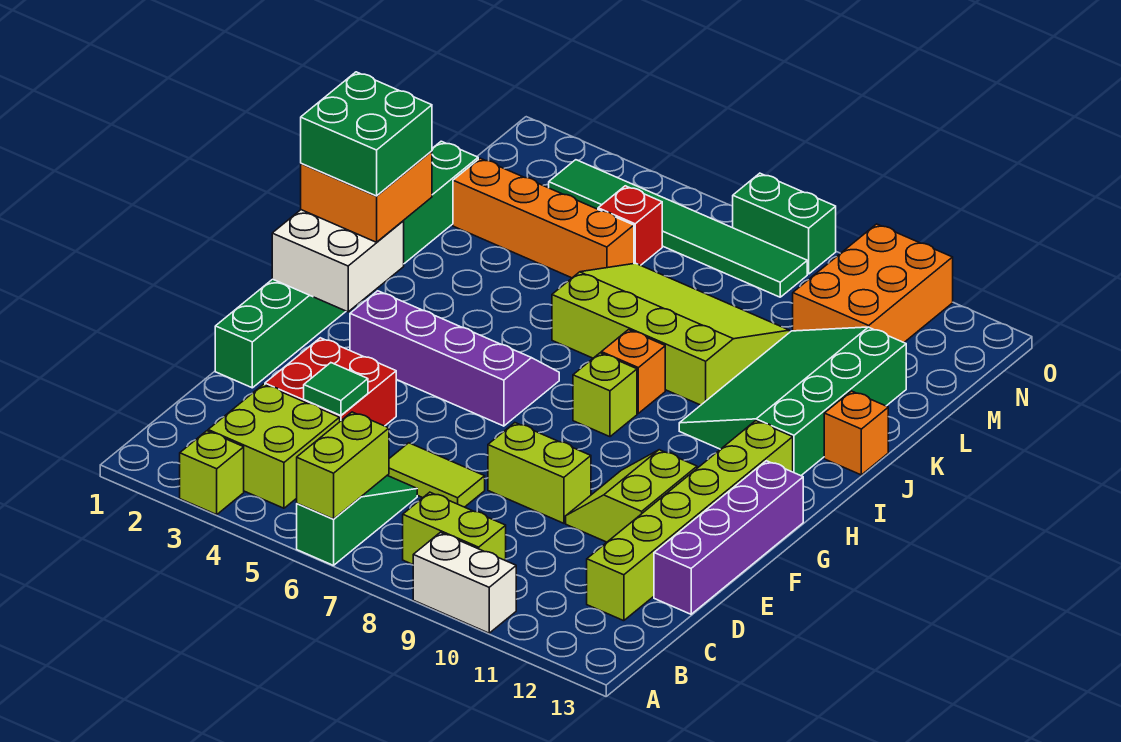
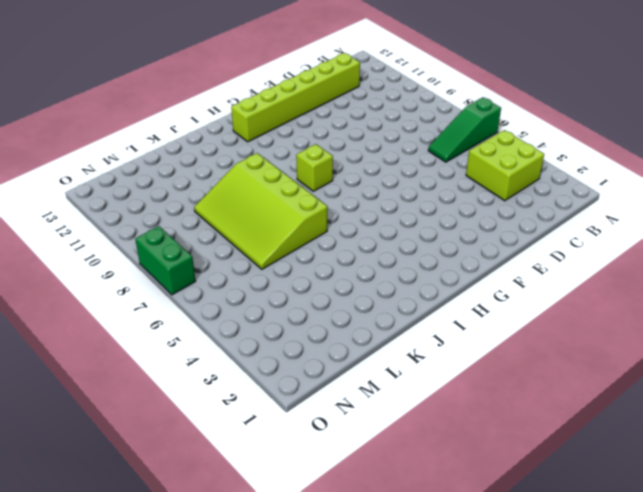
none -> lime 1x1 brick [180,431,244,515]
none -> white 1x2 brick [413,532,516,633]
none -> lime 1x2 brick [403,492,506,564]

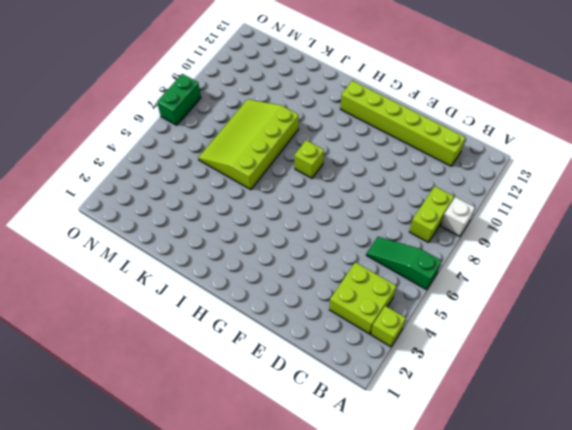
white 1x1 brick [441,197,475,236] -> white 1x2 brick [413,532,516,633]
none -> red 2x2 brick [265,338,396,426]
none -> lime 1x2 tile [387,443,485,507]
none -> purple 1x4 brick [654,461,803,614]

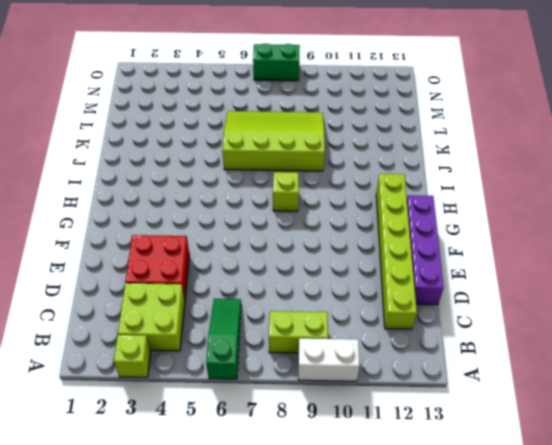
none -> lime 1x2 tile [387,443,485,507]
none -> green 1x8 brick [215,141,478,388]
none -> lime 1x2 brick [488,423,591,523]

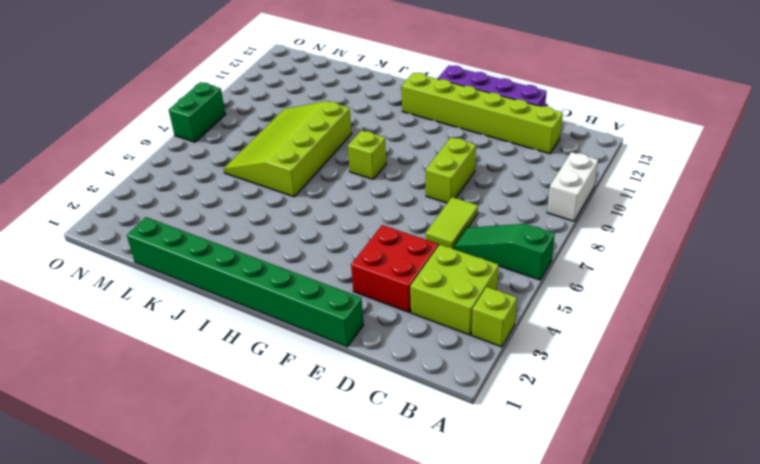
none -> lime 1x2 brick [403,492,506,564]
none -> lime 2x2 slope [566,450,697,542]
none -> purple 2x4 slope [350,291,559,426]

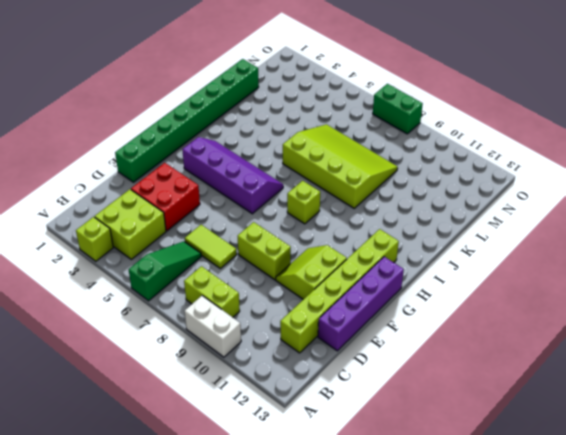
none -> orange 1x1 brick [601,330,665,413]
none -> green 3x4 slope [679,327,906,476]
none -> orange 1x1 brick [824,391,888,475]

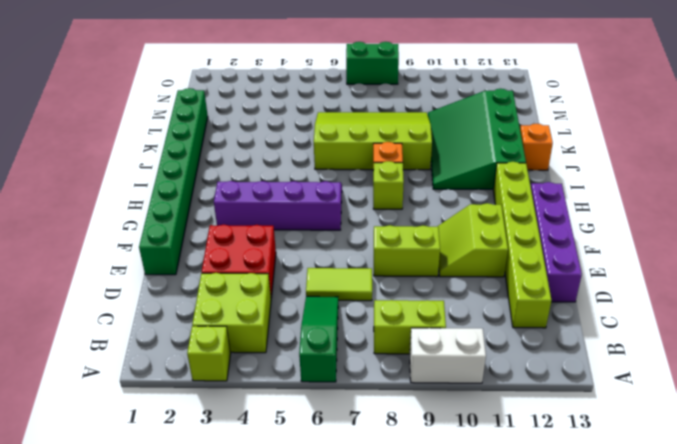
none -> orange 1x4 brick [453,158,634,278]
none -> red 1x1 brick [598,186,662,265]
none -> orange 2x3 brick [793,224,953,342]

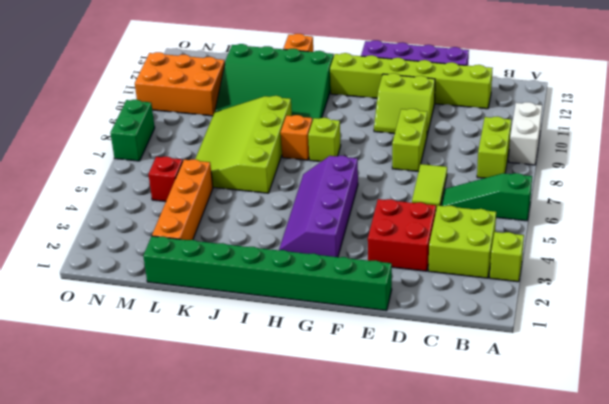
none -> green 1x6 tile [549,160,807,297]
none -> lime 1x2 brick [297,412,389,519]
none -> green 1x1 tile [304,363,368,416]

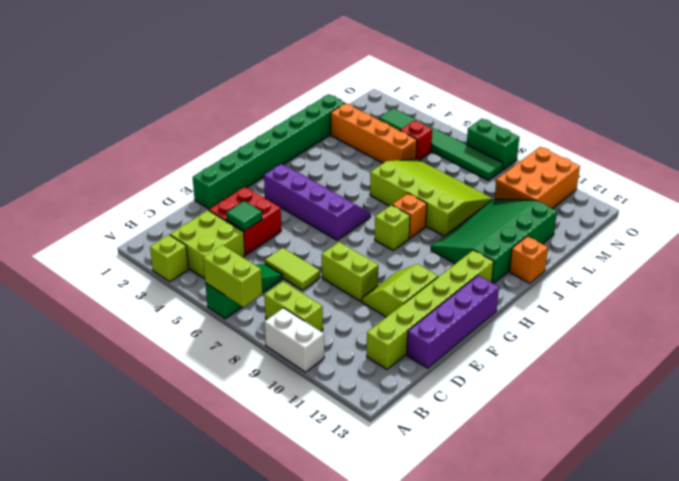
lime 1x2 brick [203,245,262,307] -> lime 1x2 brick turned to [297,412,389,519]
none -> white 2x2 brick [272,210,404,312]
none -> orange 2x2 brick [301,151,432,242]
none -> green 2x2 brick [301,72,432,196]

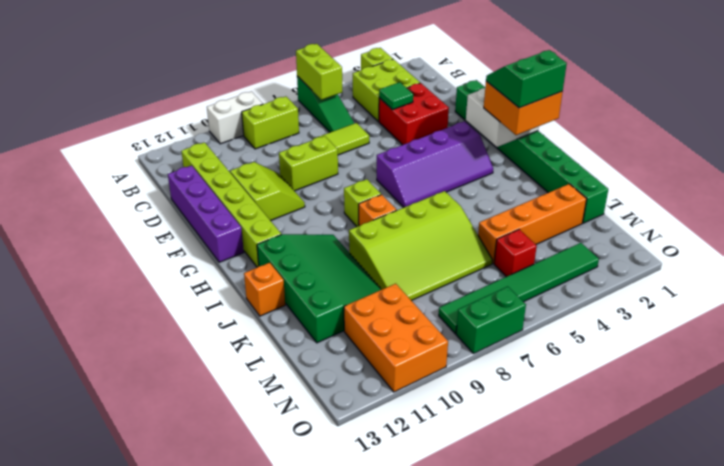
green 2x2 slope [486,50,567,108] -> green 2x2 brick [301,72,432,196]

